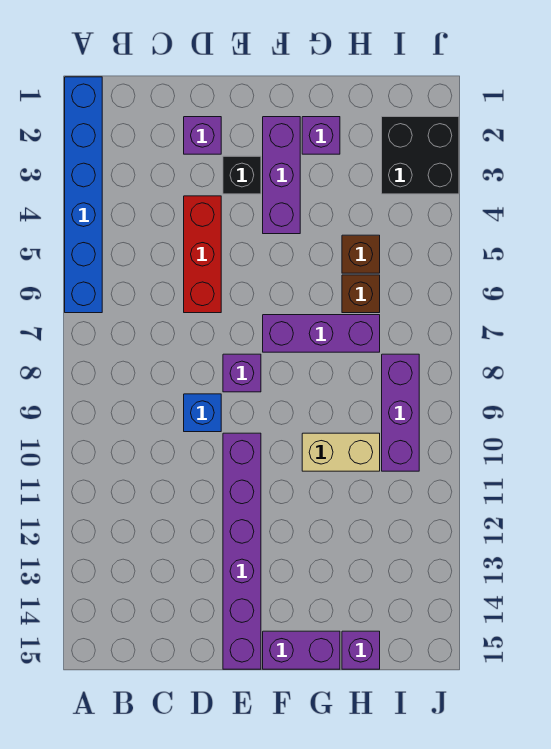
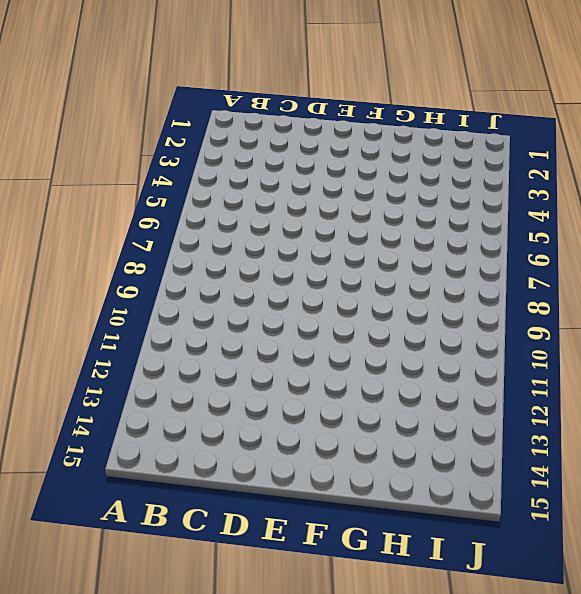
none -> blue 1x6 brick [65,77,102,313]
none -> purple 1x1 brick [184,117,221,154]
none -> red 1x3 brick [184,196,221,313]

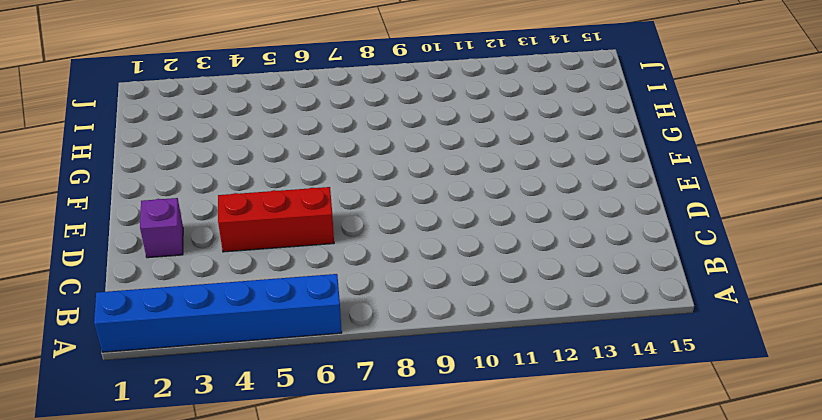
none -> blue 1x1 brick [184,394,221,432]
none -> black 1x1 brick [223,156,261,194]
none -> purple 1x1 brick [223,354,261,392]

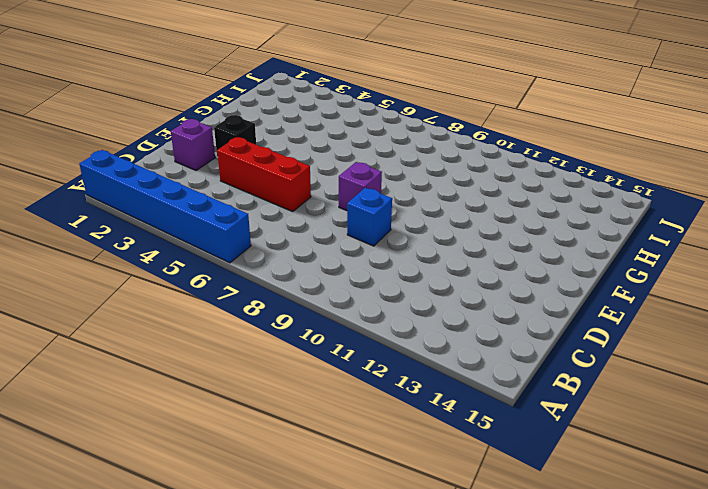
none -> purple 1x6 brick [223,433,261,669]
none -> purple 1x3 brick [263,117,300,234]
none -> purple 1x3 brick [263,315,380,352]

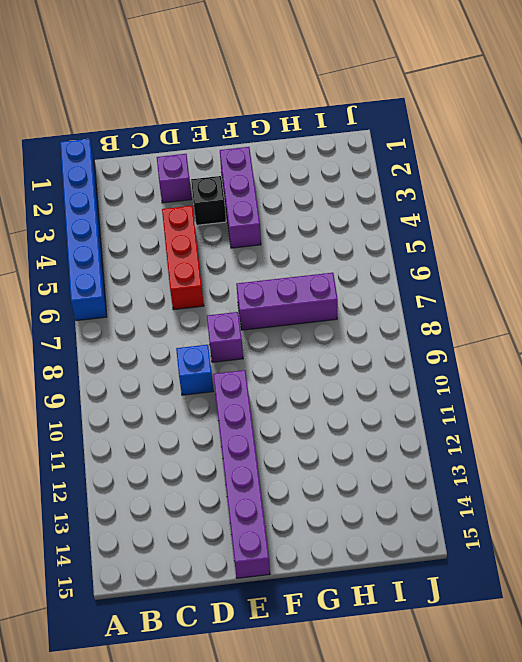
none -> purple 1x2 brick [263,631,340,669]
none -> purple 1x1 brick [302,117,340,154]
none -> tan 1x2 brick [302,433,380,471]

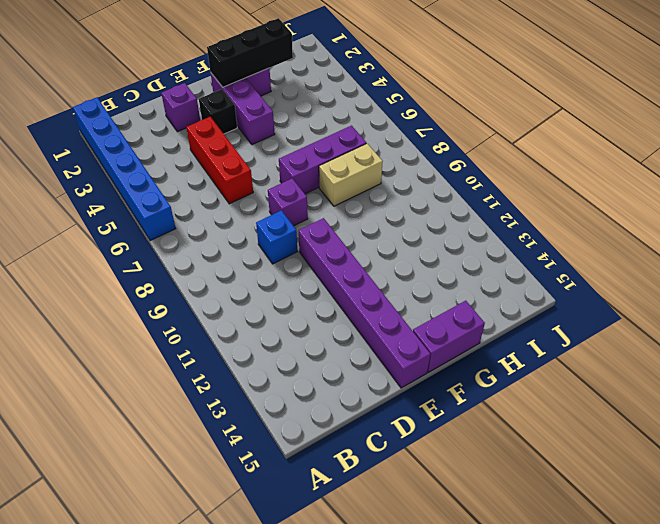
black 1x3 brick [207,18,293,87] -> none
tan 1x2 brick [319,143,383,206] -> tan 1x2 brick moved to [302,433,380,471]
none -> brown 1x1 brick [342,235,380,273]
none -> brown 1x1 brick [342,275,380,313]
none -> purple 1x1 brick [342,631,380,669]

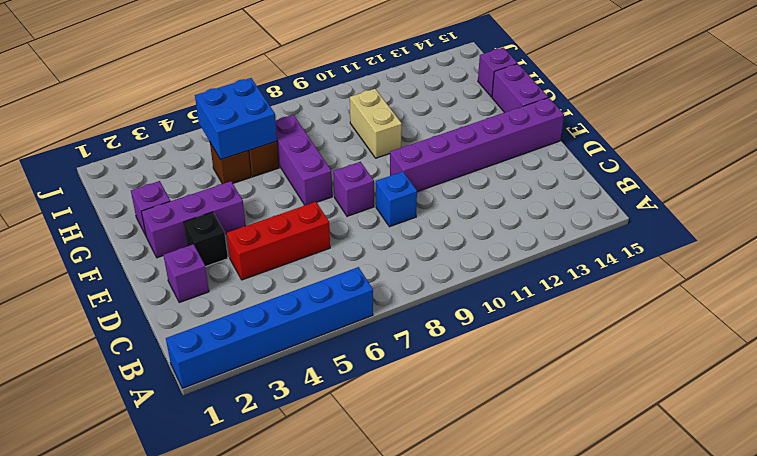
blue 2x2 brick [195,78,277,160] -> none
none -> black 2x2 brick [382,117,459,194]
none -> purple 1x3 brick [382,354,419,471]

